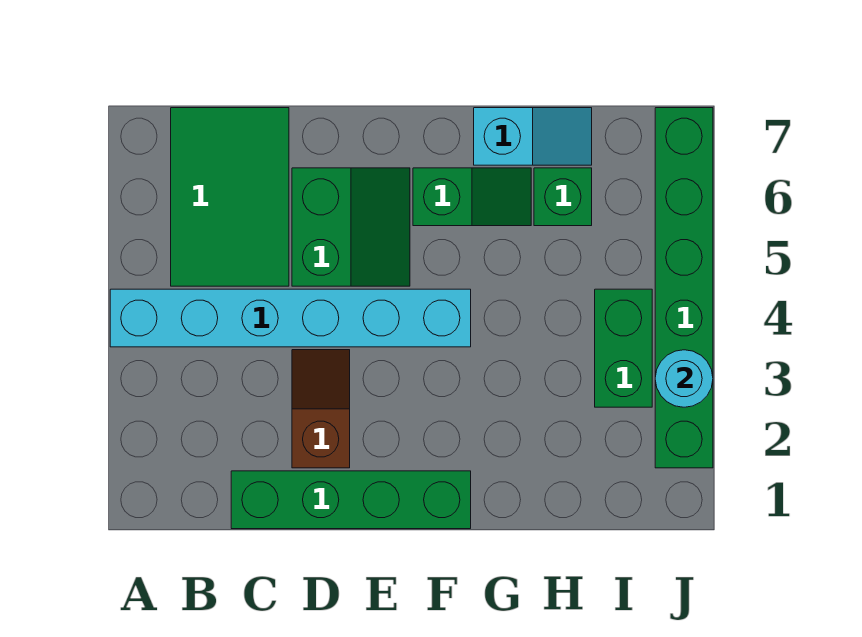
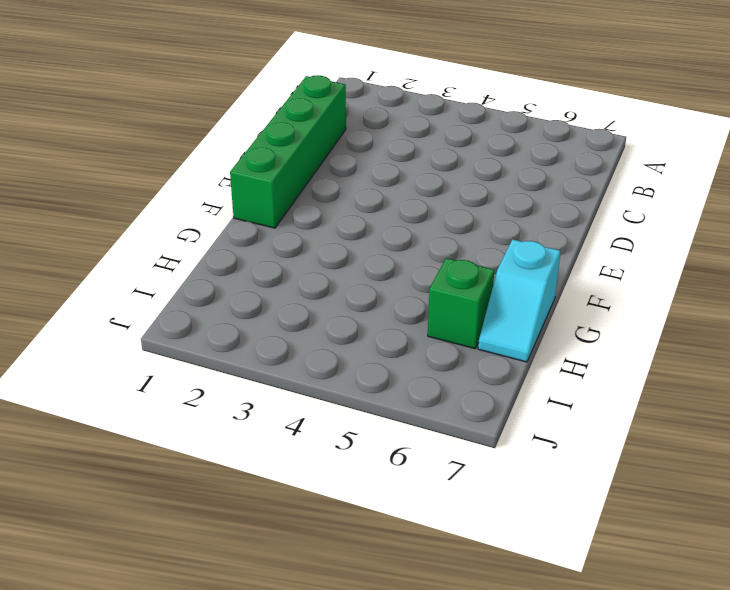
none -> cyan 1x6 brick [110,289,471,347]
none -> green 2x3 tile [171,108,289,286]

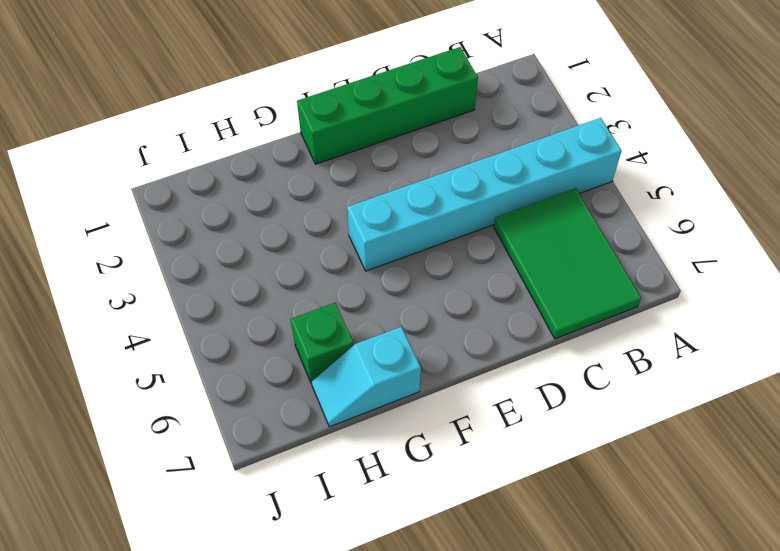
none -> brown 1x2 slope [292,350,350,468]
none -> green 2x2 slope [292,168,410,286]

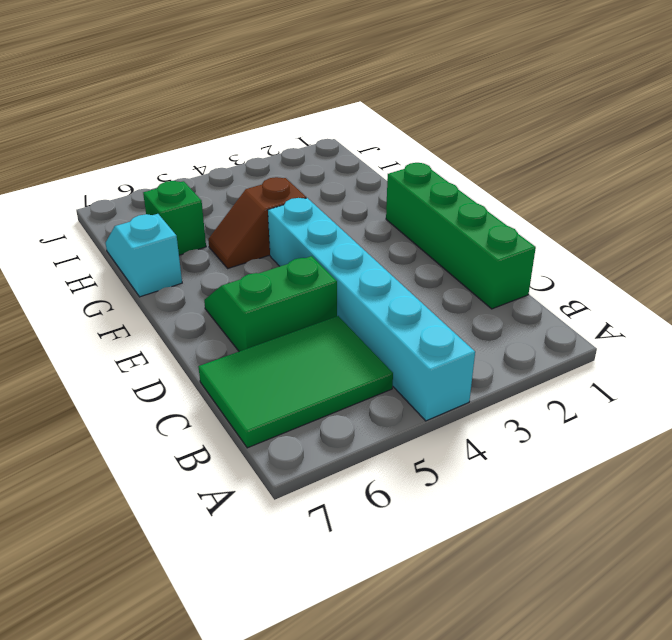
brown 1x2 slope [208,177,306,268] -> brown 1x2 slope moved to [292,350,350,468]
none -> green 1x2 slope [413,168,531,226]
none -> green 1x2 brick [595,289,652,407]

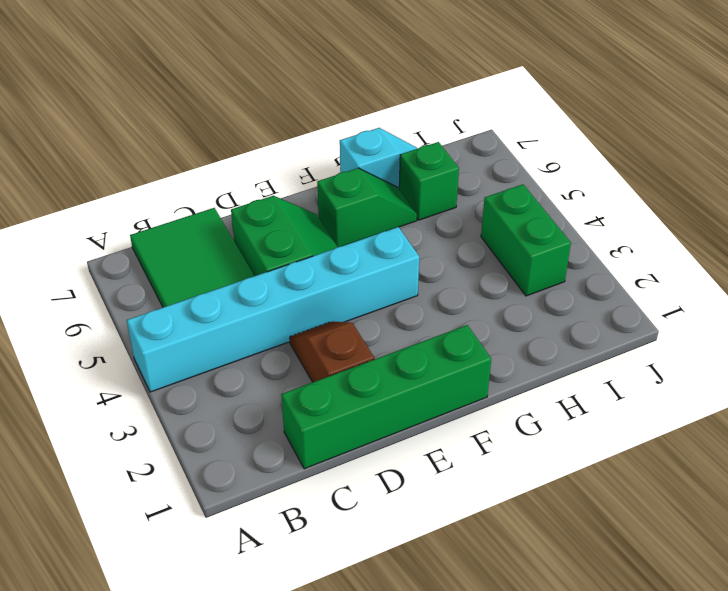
none -> green 1x6 brick [655,108,713,468]
none -> cyan 1x1 round brick [655,350,713,407]

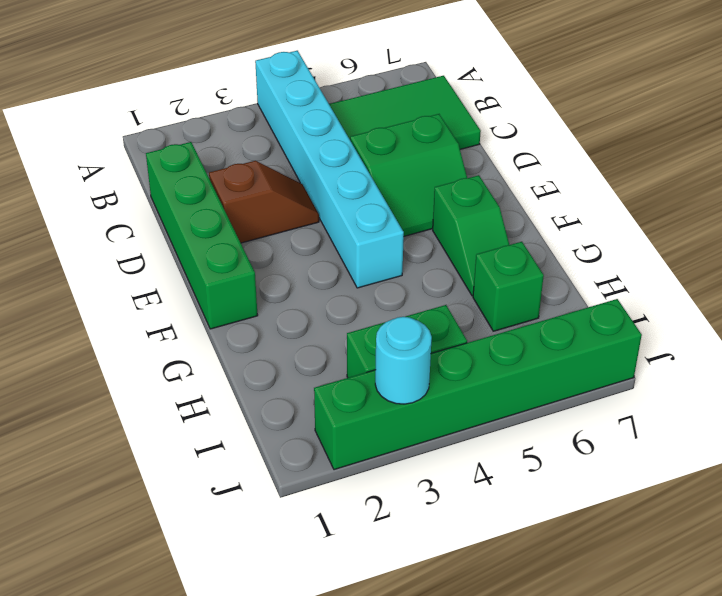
none -> cyan 1x2 slope [474,108,592,165]

